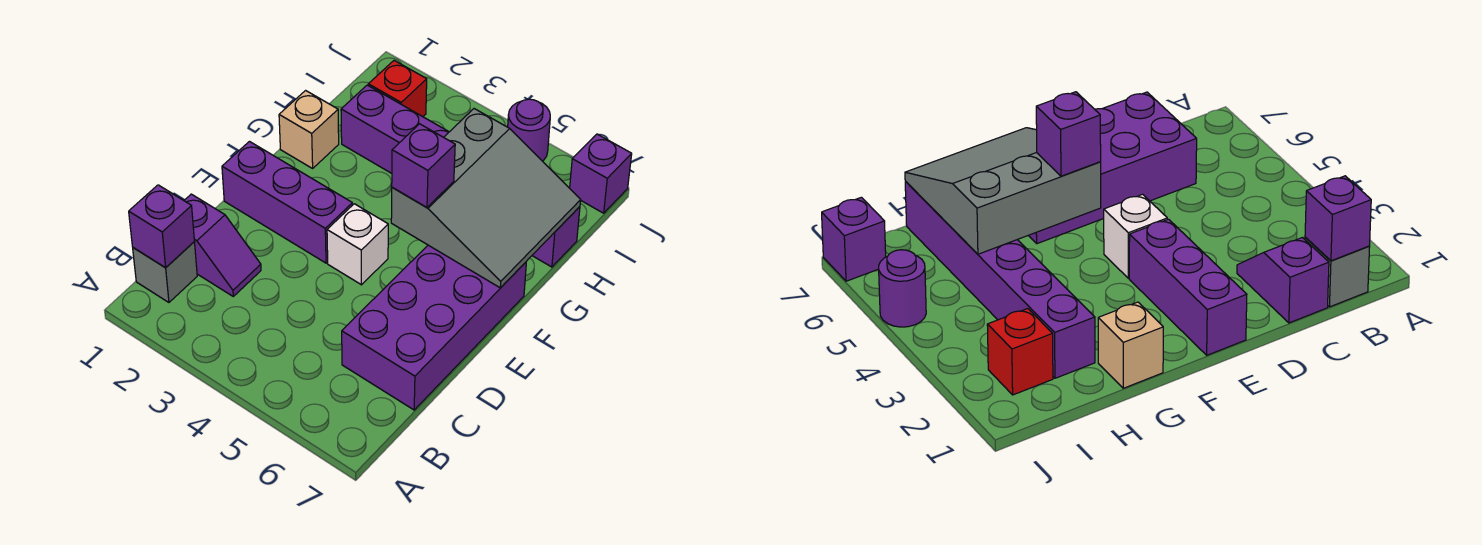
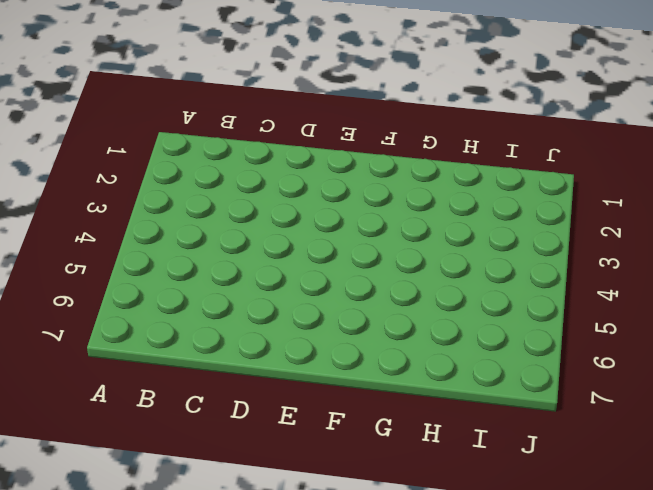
none -> grey 1x1 brick [133,242,197,302]
none -> purple 1x2 slope [184,194,261,296]
none -> purple 2x4 brick [342,245,526,410]

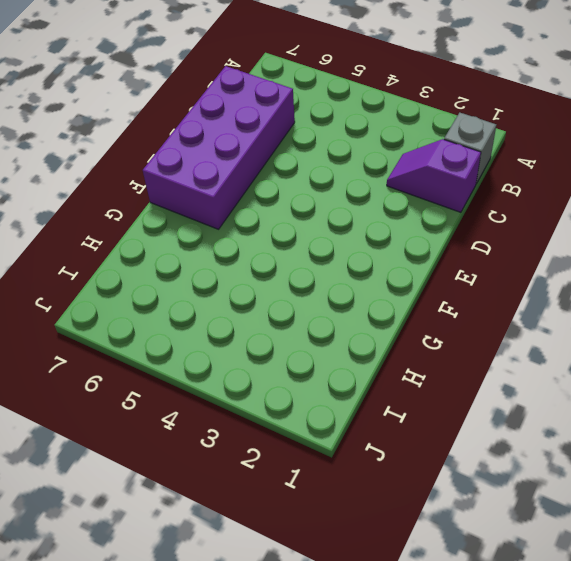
none -> purple 1x3 brick [222,142,353,263]
none -> white 1x1 brick [327,204,388,285]
none -> tan 1x1 brick [279,91,339,168]

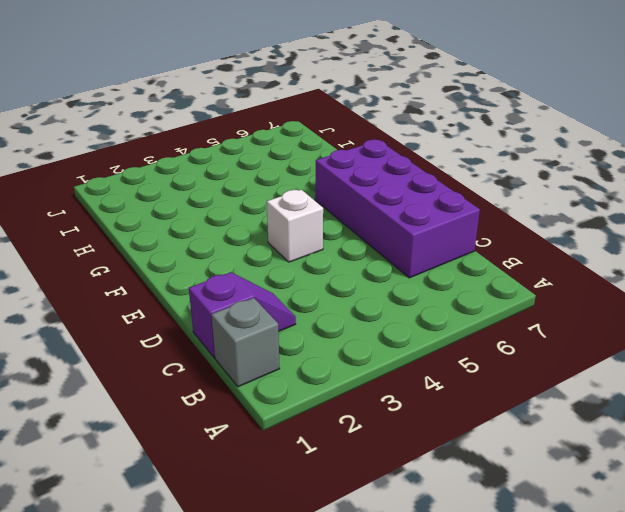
none -> purple 1x3 brick [222,142,353,263]
none -> tan 1x1 brick [279,91,339,168]
none -> purple 1x6 brick [341,85,580,267]

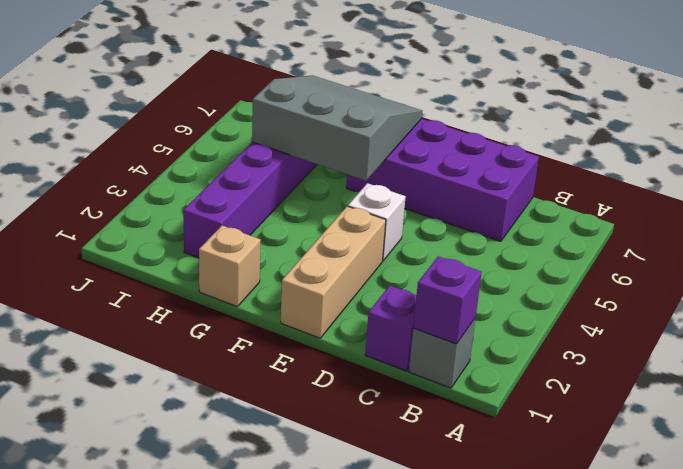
tan 1x3 brick [281,206,386,338] -> purple 1x3 brick [222,142,353,263]
none -> red 1x1 brick [368,61,427,117]
none -> purple 1x1 round brick [508,99,550,161]
none -> purple 1x1 brick [570,134,632,213]

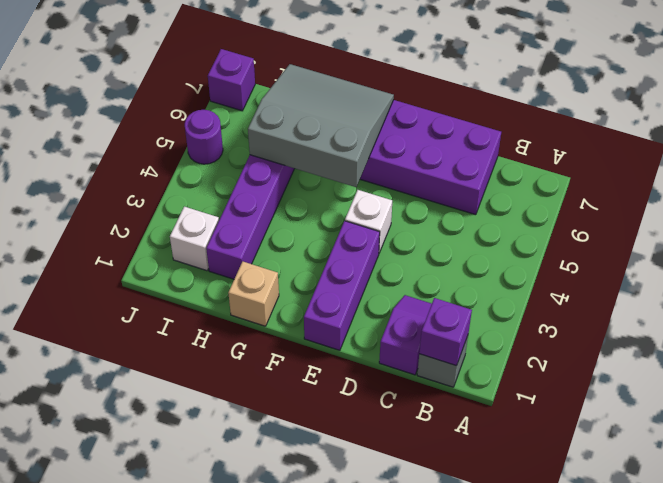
white 1x1 brick [170,207,219,271] -> red 1x1 brick [368,61,427,117]
none -> purple 1x1 brick [392,124,455,207]

